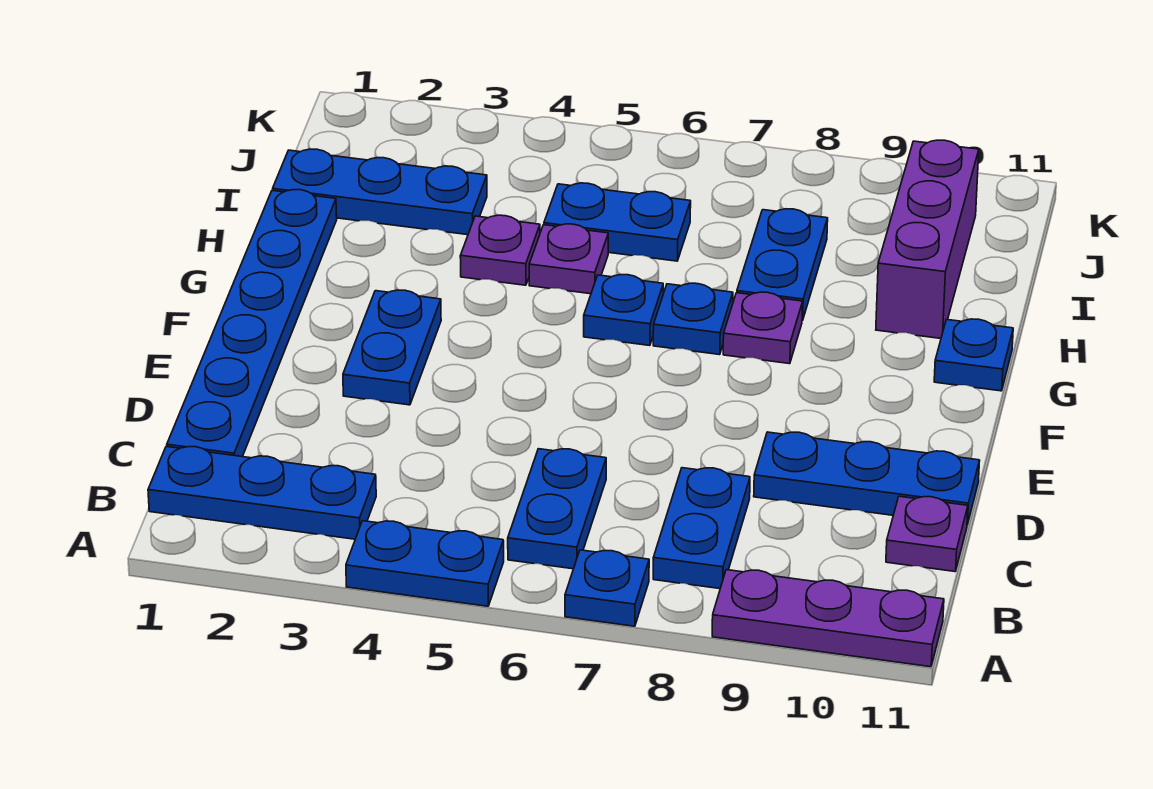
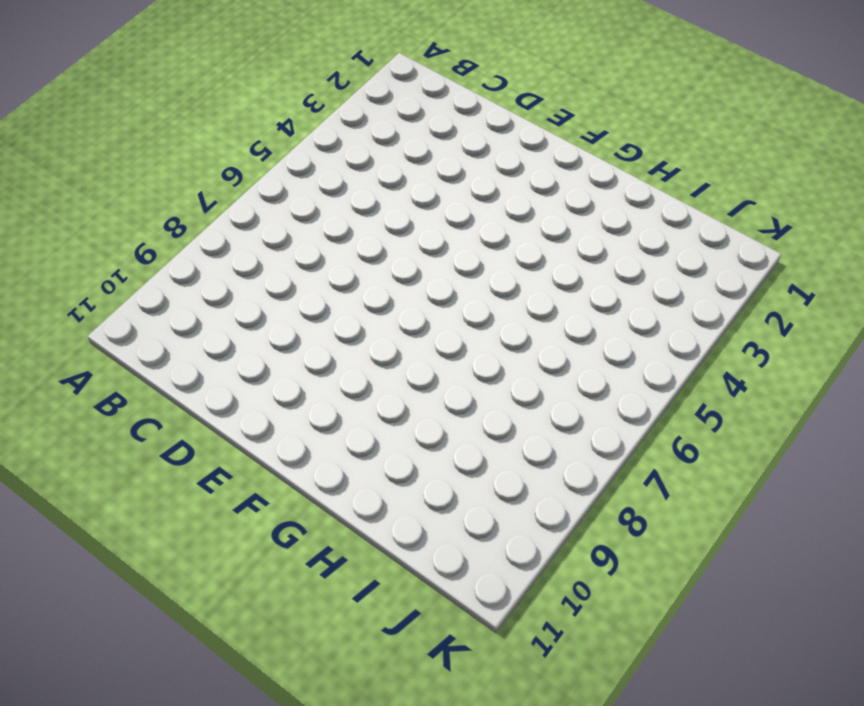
none -> blue 1x2 plate [346,521,504,606]
none -> blue 1x1 plate [565,550,649,626]
none -> purple 1x3 plate [712,570,944,667]

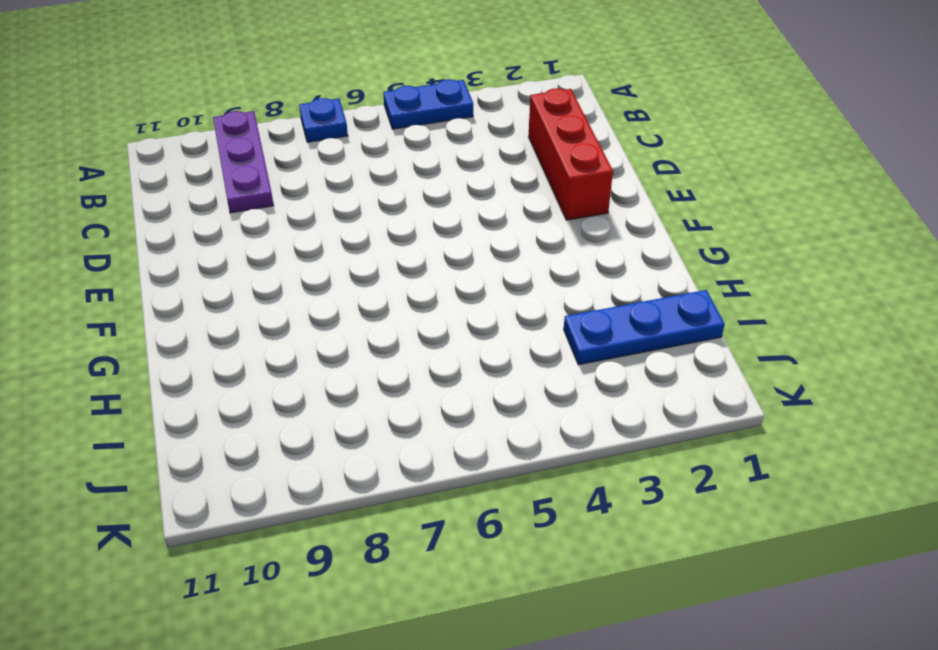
purple 1x3 plate [213,111,274,213] -> purple 1x3 plate turned to [712,570,944,667]
red 1x3 brick [528,88,613,220] -> none
none -> blue 1x3 plate [148,447,376,539]
none -> blue 1x2 plate [508,449,606,569]
none -> blue 1x2 plate [653,468,750,589]

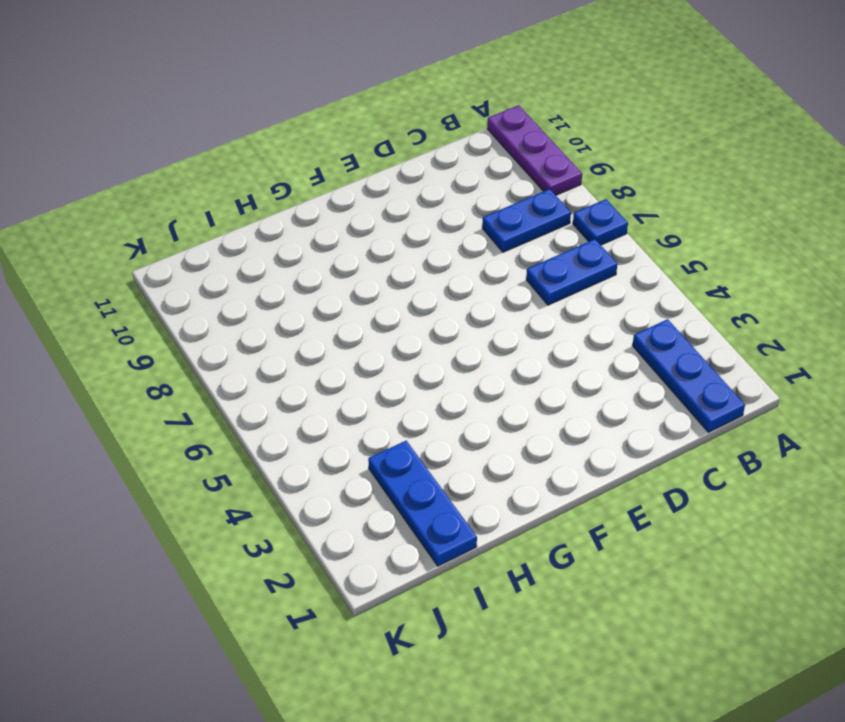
none -> blue 1x2 plate [346,521,504,606]
none -> blue 1x6 plate [167,190,337,457]
none -> purple 1x1 plate [886,496,968,572]

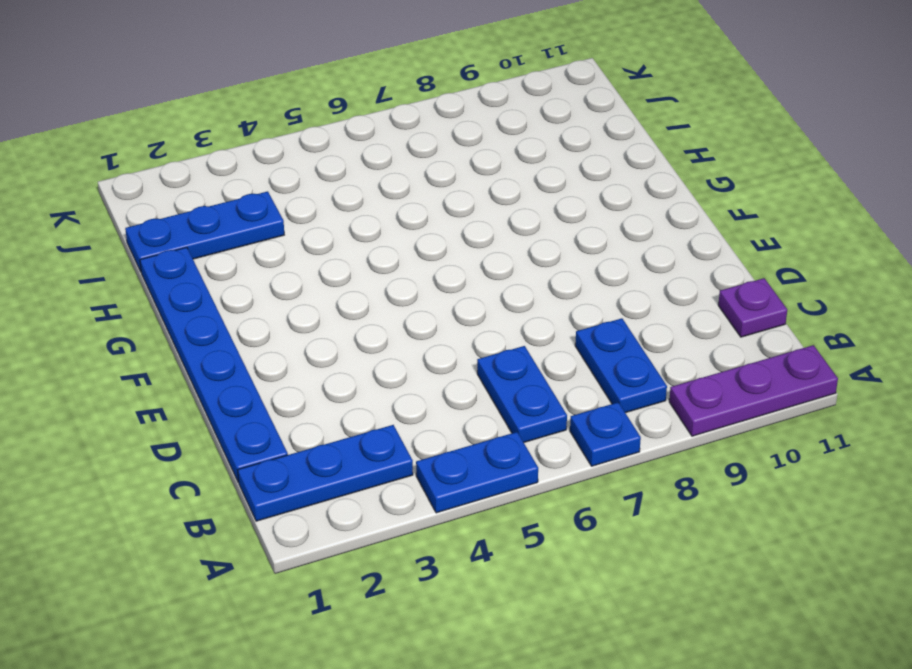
none -> blue 1x3 plate [754,432,980,525]
none -> blue 1x2 plate [343,290,441,405]
none -> blue 1x1 plate [584,275,663,346]

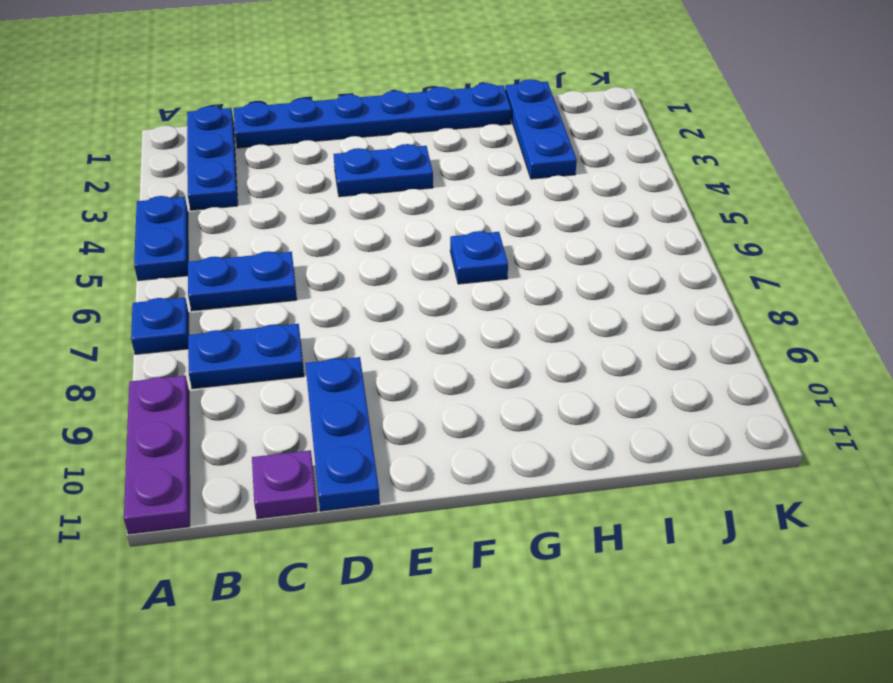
none -> blue 1x1 plate [653,283,733,355]
none -> purple 1x1 plate [723,292,803,364]
none -> blue 1x1 plate [934,319,1013,391]

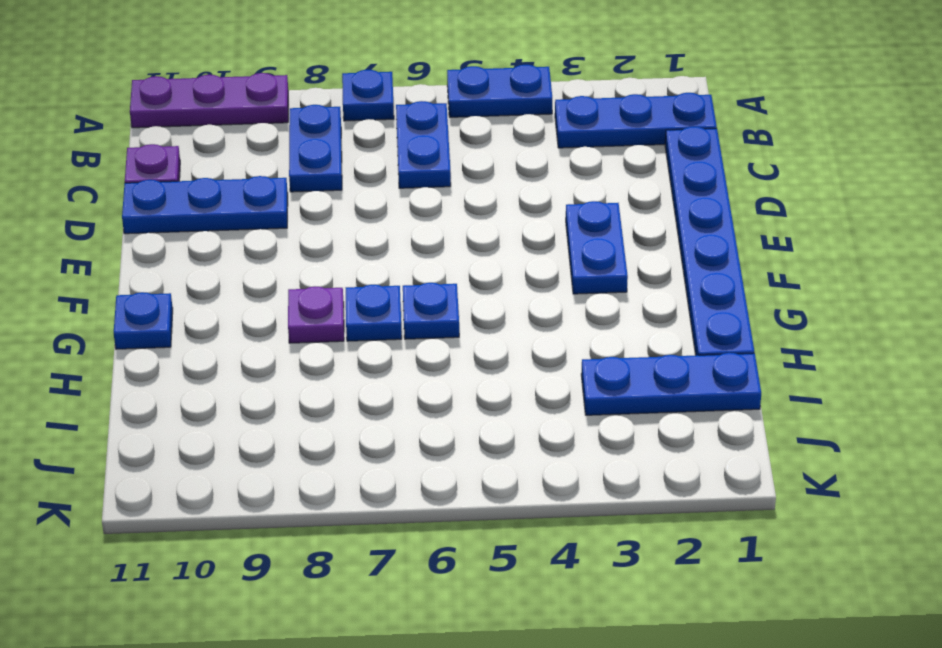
none -> purple 1x1 plate [460,215,540,285]
none -> purple 1x1 plate [529,224,608,294]
none -> blue 1x2 plate [737,209,828,321]

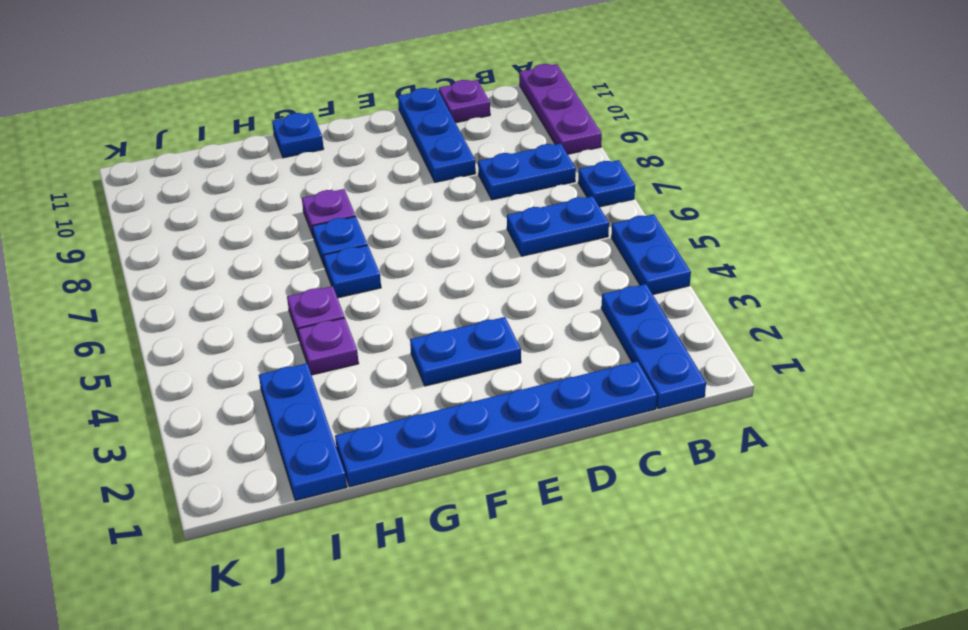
none -> blue 1x2 plate [737,209,828,321]
none -> purple 1x3 brick [876,140,979,338]
none -> blue 1x2 plate [544,183,691,261]

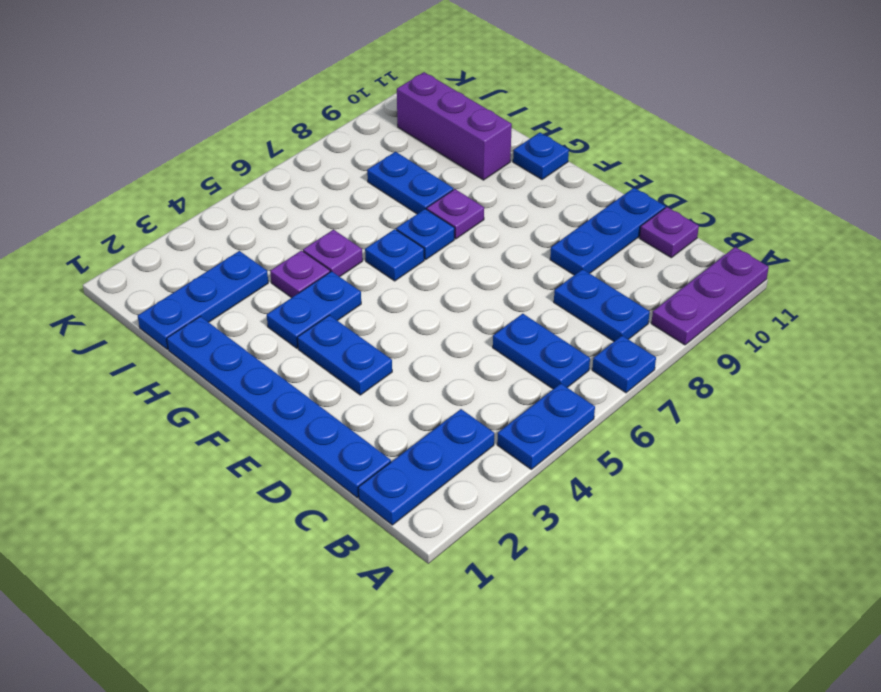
blue 1x2 plate [267,271,361,348] -> blue 1x2 plate moved to [544,183,691,261]

